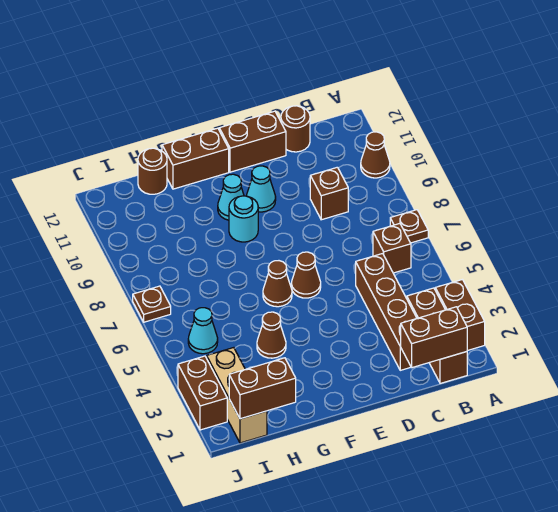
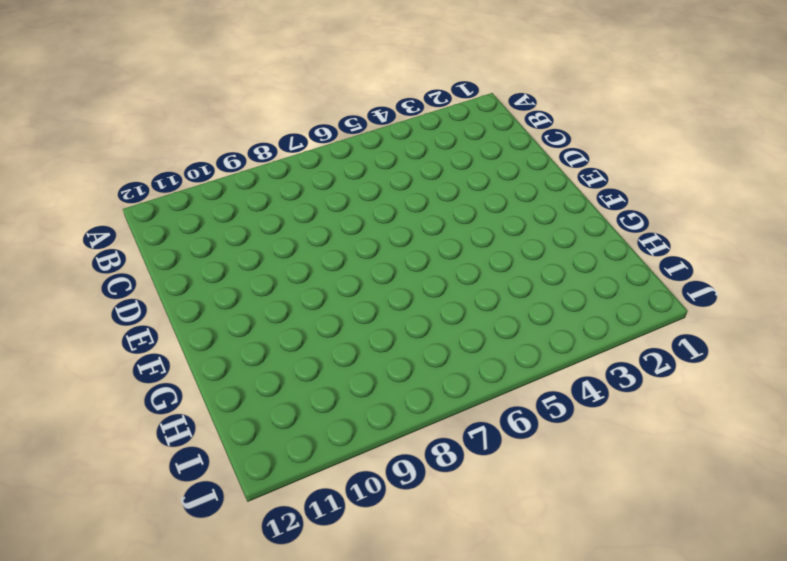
none -> brown 1x2 brick [435,280,485,351]
none -> brown 1x1 plate [390,210,428,243]
none -> brown 1x1 cone [361,132,390,178]

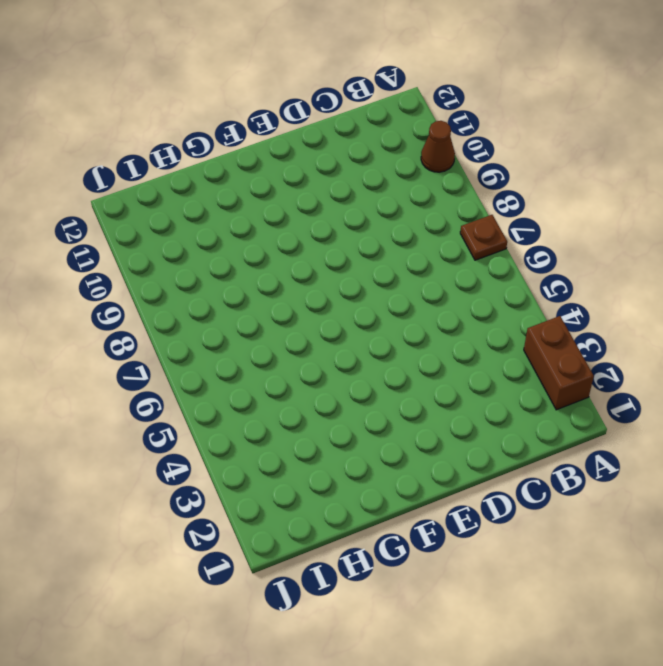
none -> brown 1x3 brick [407,288,467,383]
none -> brown 1x1 brick [373,224,411,273]
none -> brown 1x4 brick [356,253,417,370]

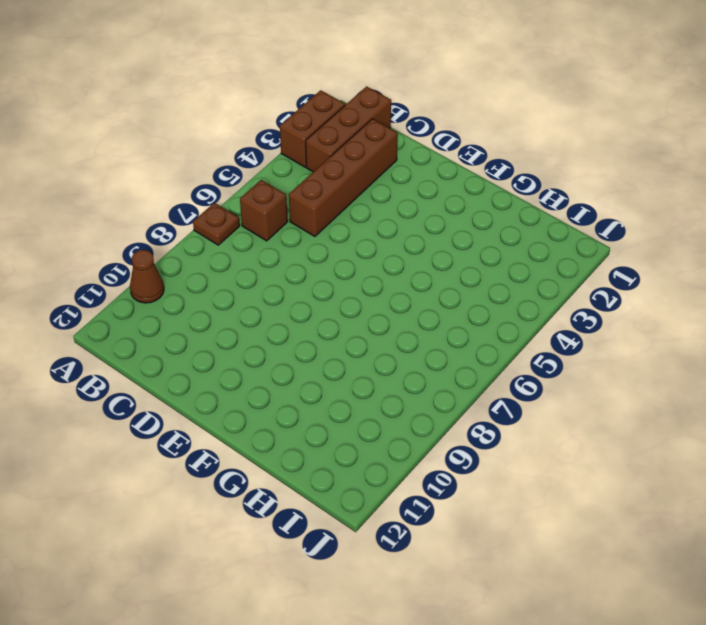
none -> brown 1x1 brick [310,167,348,220]
none -> brown 1x1 round brick [281,106,310,152]
none -> brown 1x2 brick [219,111,286,172]

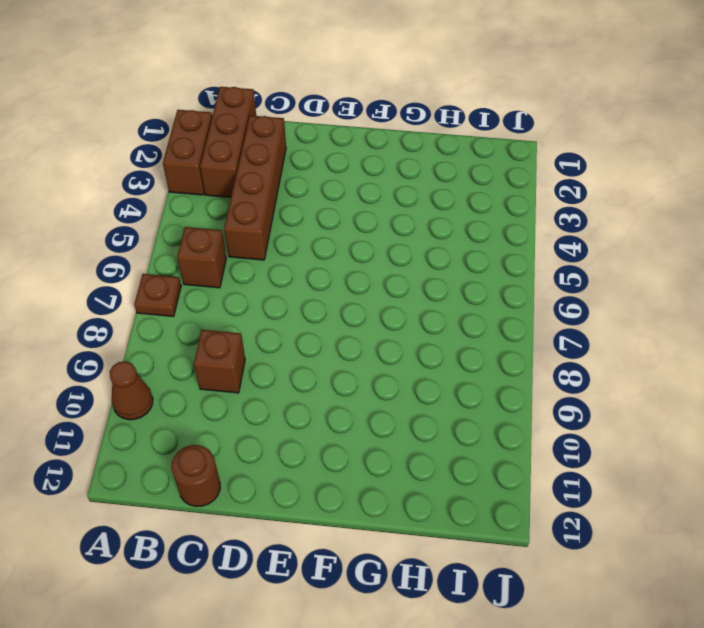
none -> brown 1x2 brick [219,111,286,172]
none -> brown 1x1 cone [291,252,321,298]
none -> cyan 1x1 cone [247,166,276,212]

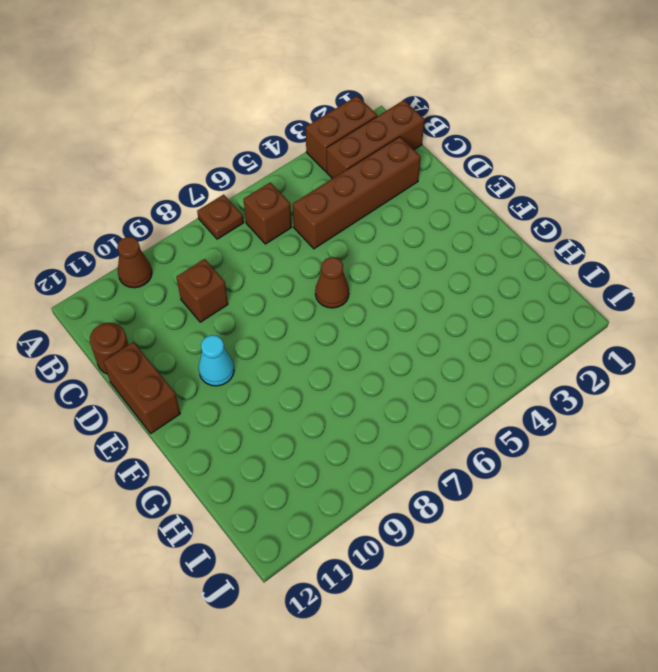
none -> brown 1x1 cone [263,261,292,307]
none -> cyan 1x1 round brick [229,196,258,242]
none -> cyan 1x1 cone [218,174,244,220]

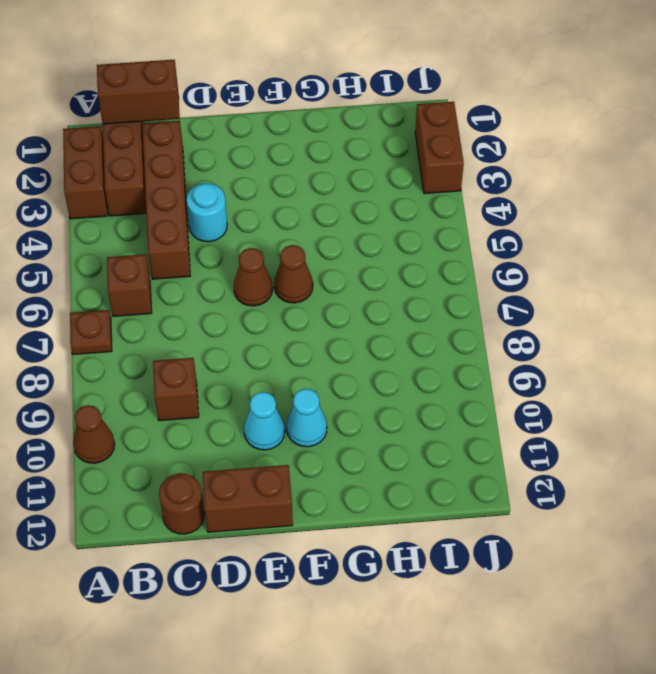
cyan 1x1 round brick [187,183,227,242] -> cyan 1x1 round brick moved to [229,196,258,242]
none -> brown 1x2 brick [162,128,229,189]
none -> brown 1x1 cone [257,312,286,358]
none -> brown 1x1 round brick [138,148,167,194]

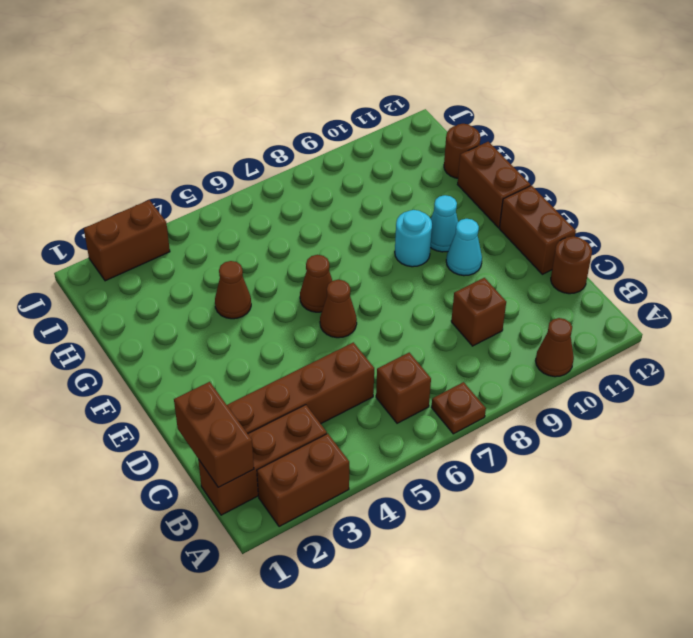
none -> tan 1x3 brick [207,348,267,443]
none -> cyan 1x1 cone [188,308,218,354]
none -> brown 1x1 plate [133,286,171,322]

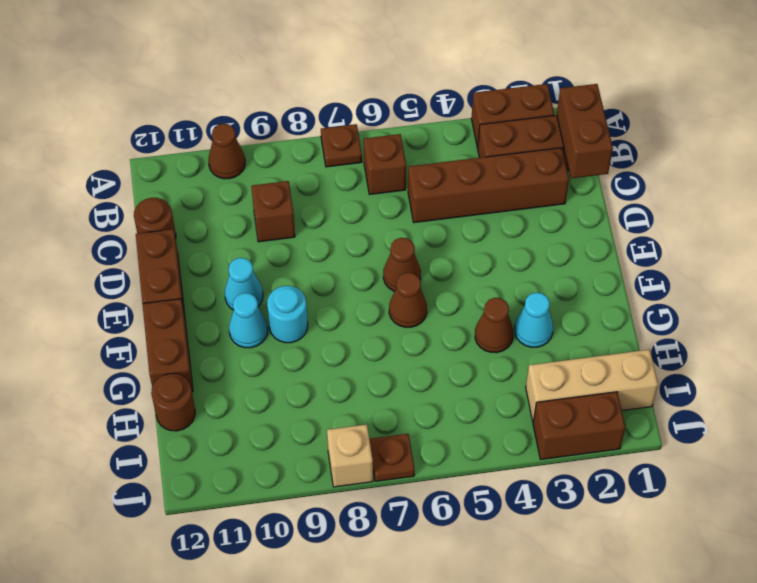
cyan 1x1 cone [515,293,553,347] -> cyan 1x1 cone moved to [188,308,218,354]
tan 1x1 brick [327,425,373,487] -> none
none -> brown 1x2 brick [229,358,296,419]

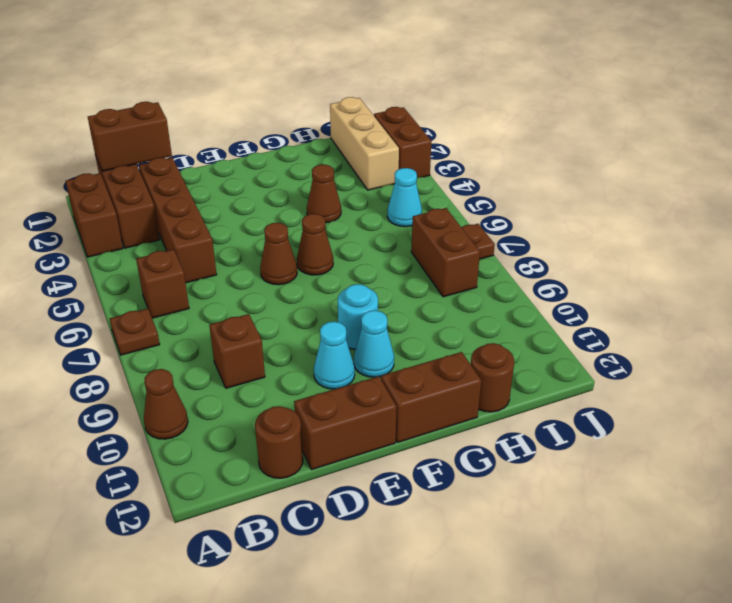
brown 1x2 brick [411,208,480,297] -> brown 1x2 brick turned to [229,358,296,419]

